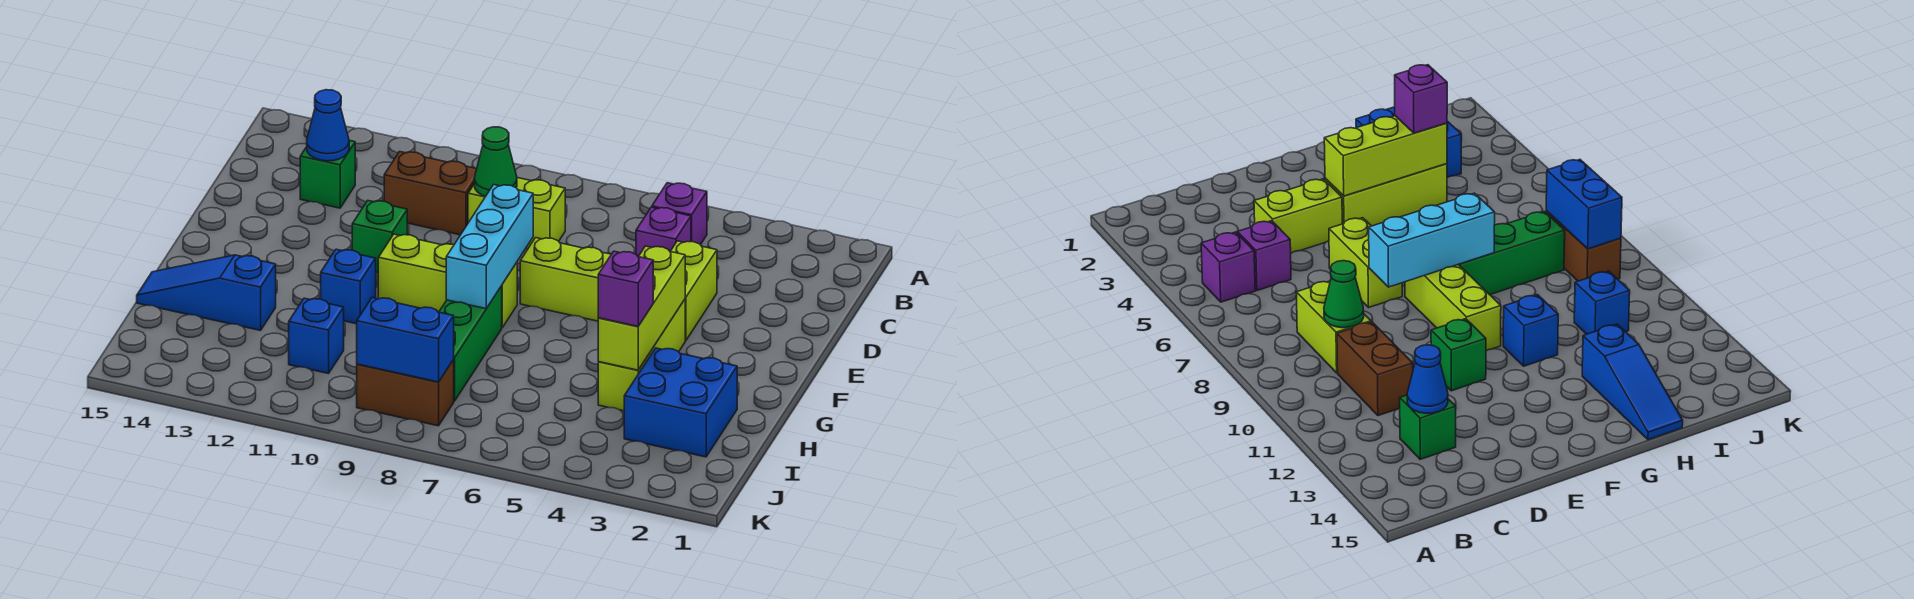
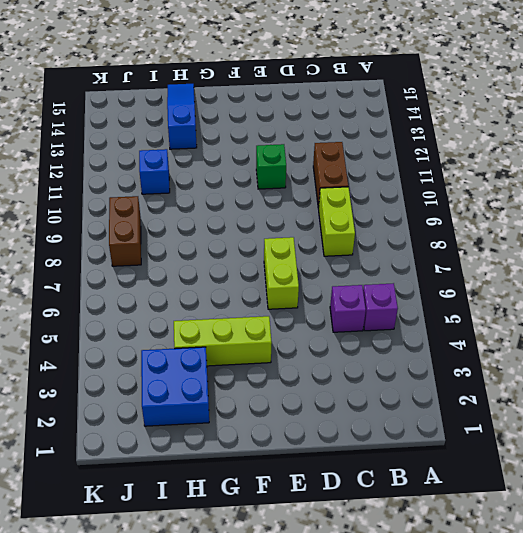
none -> green 1x1 brick [300,140,355,208]
none -> lime 1x2 brick [670,241,717,341]
none -> lime 1x3 brick [378,234,517,328]

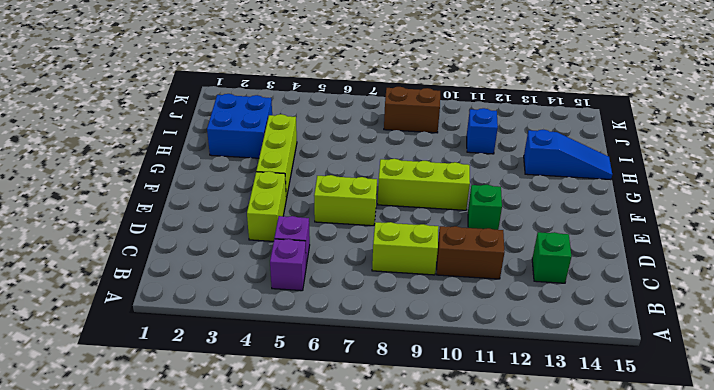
none -> green 1x3 brick [439,286,502,401]
none -> blue 1x1 brick [321,249,376,324]
none -> green 1x1 cone [474,127,517,196]

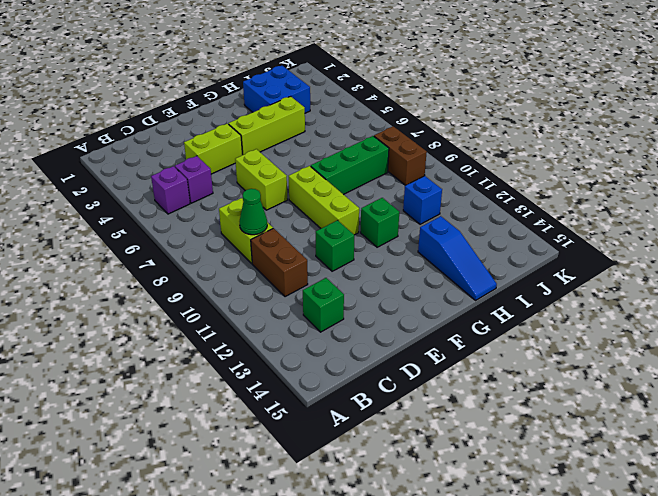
green 1x1 brick [361,198,399,247] -> blue 1x1 brick [321,249,376,324]
none -> blue 1x1 cone [307,90,349,161]
none -> cyan 1x3 brick [446,185,533,309]
none -> lime 1x3 brick [598,246,685,370]

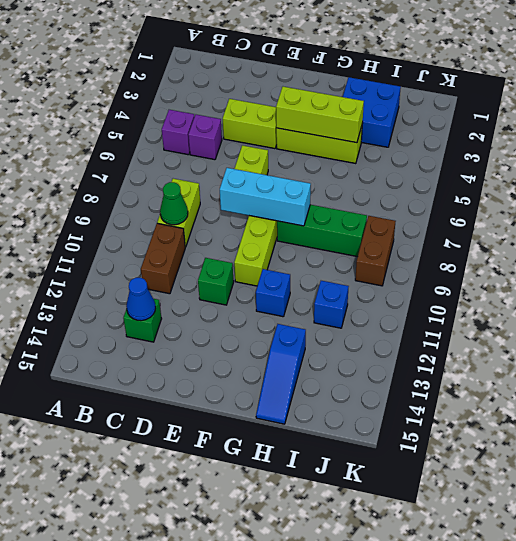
none -> blue 1x2 brick [357,298,454,382]
none -> purple 1x1 brick [598,251,653,326]

